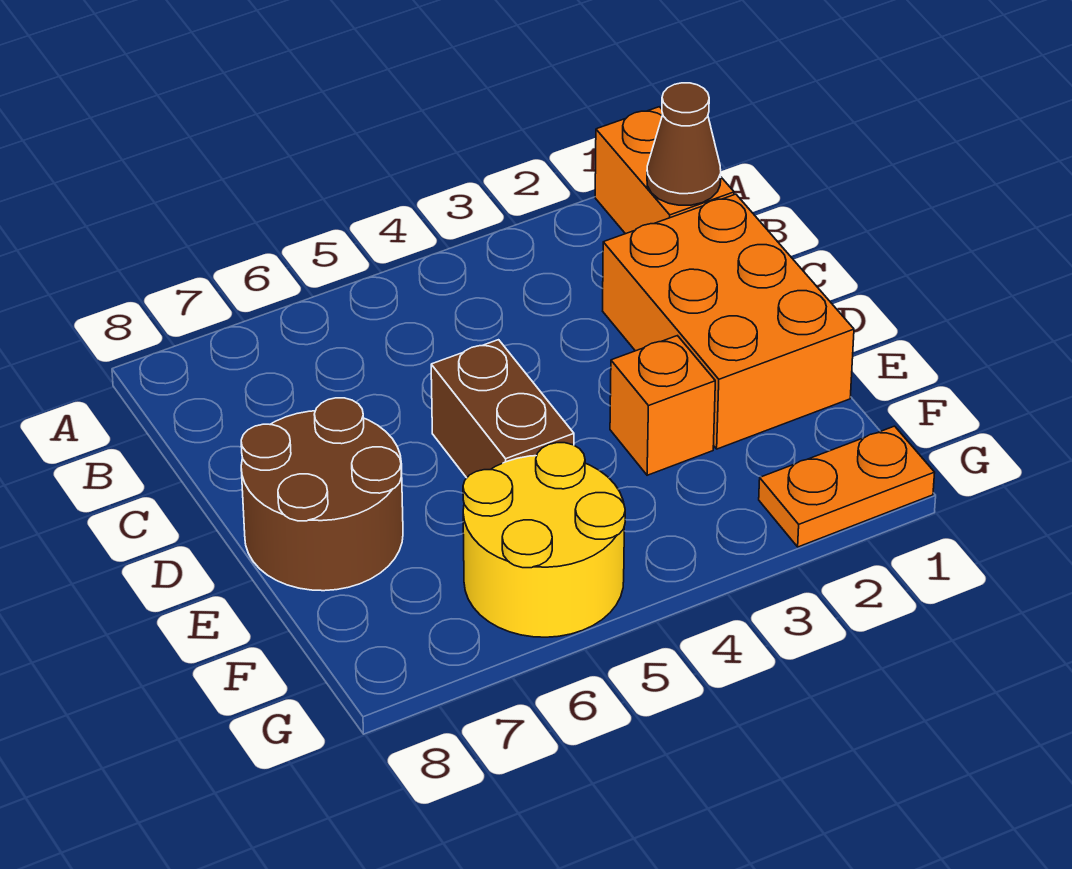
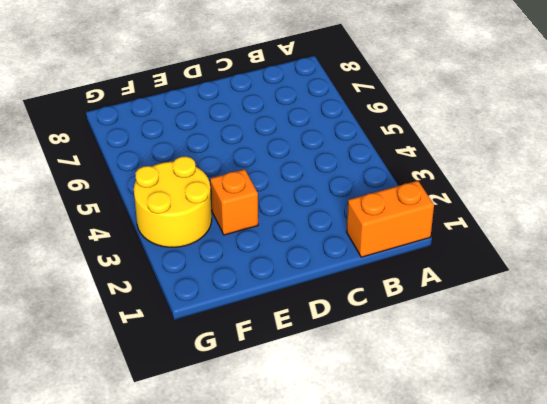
yellow 2x2 round brick [134,157,212,247] -> yellow 2x2 round brick moved to [463,443,625,637]
none -> orange 2x3 brick [603,194,854,449]
none -> brown 1x2 brick [431,340,574,478]

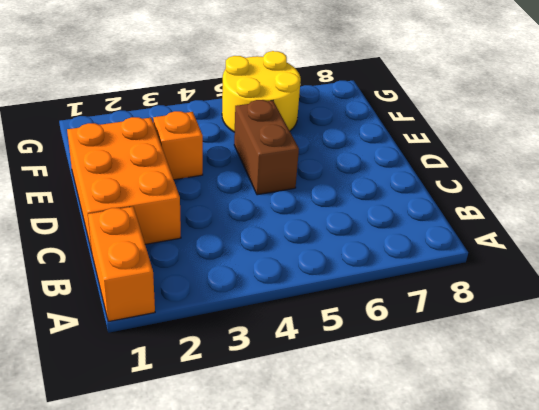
none -> brown 2x2 round brick [241,398,403,591]
none -> orange 1x2 plate [759,426,935,547]

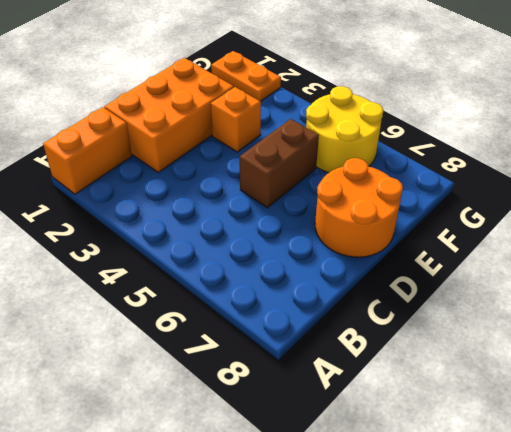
orange 2x2 round brick [315,158,403,257] -> brown 2x2 round brick [241,398,403,591]
none -> brown 1x1 cone [647,83,721,205]

